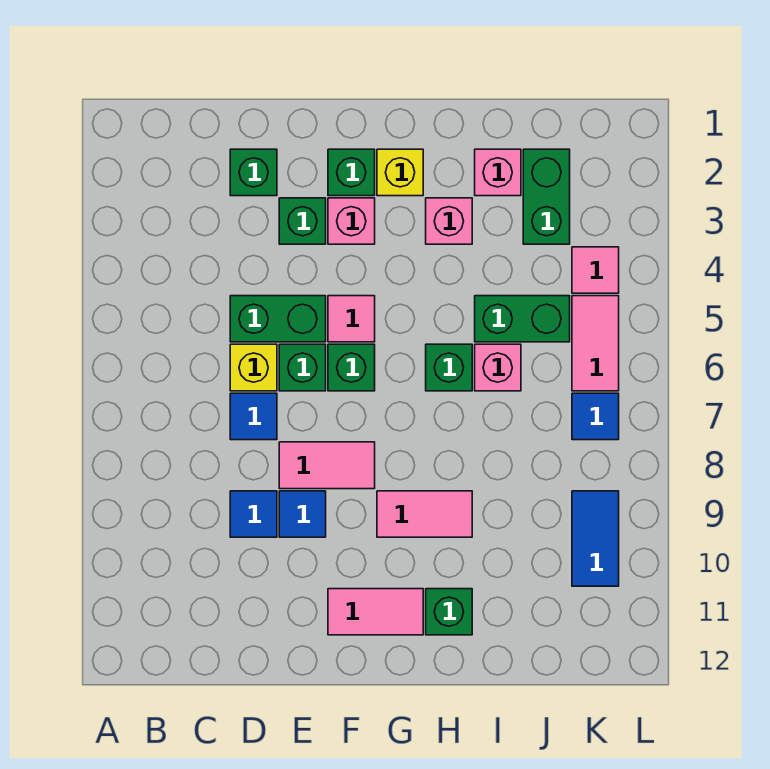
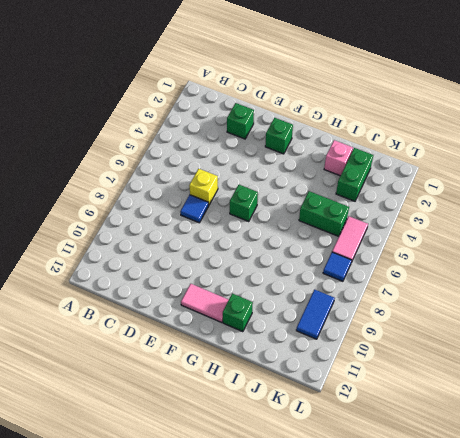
none -> green 1x2 brick [230,296,326,342]
none -> blue 1x1 tile [230,491,277,537]
none -> green 1x1 brick [279,198,326,244]

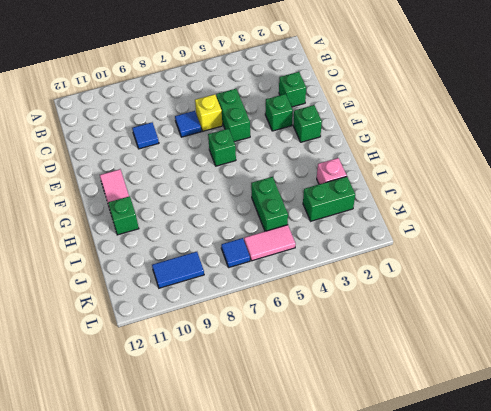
none -> green 1x1 brick [279,344,326,391]
none -> pink 1x2 tile [279,442,375,489]
none -> blue 1x1 tile [279,491,326,537]

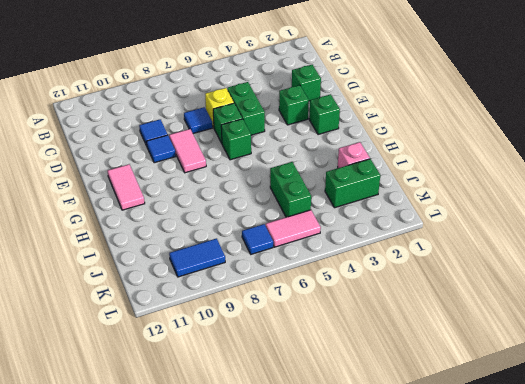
none -> pink 1x1 brick [328,198,375,244]
none -> pink 1x1 tile [328,296,375,342]
none -> yellow 1x1 brick [377,149,423,196]

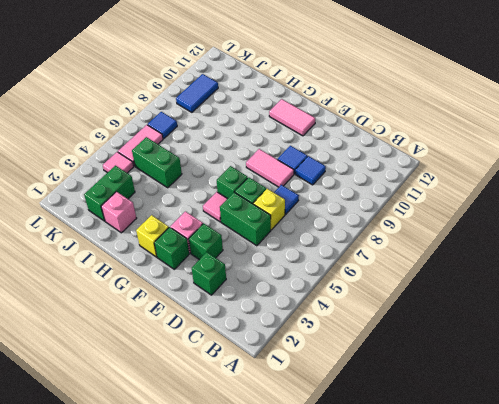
none -> pink 1x2 tile [377,491,472,537]
none -> pink 1x1 brick [426,198,472,244]
none -> green 1x1 brick [426,344,472,391]

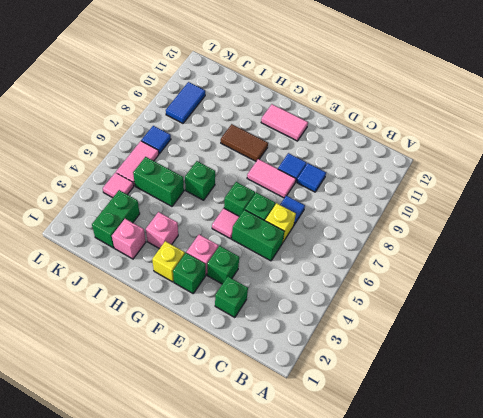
brown 1x2 tile [221,124,268,161] -> pink 1x2 tile [377,491,472,537]
none -> green 1x1 brick [426,589,472,635]
none -> pink 1x1 brick [475,344,521,391]

